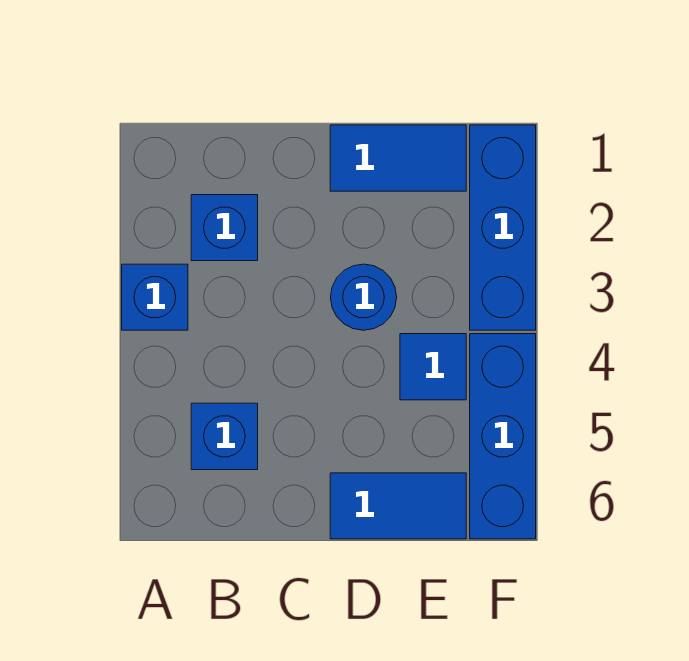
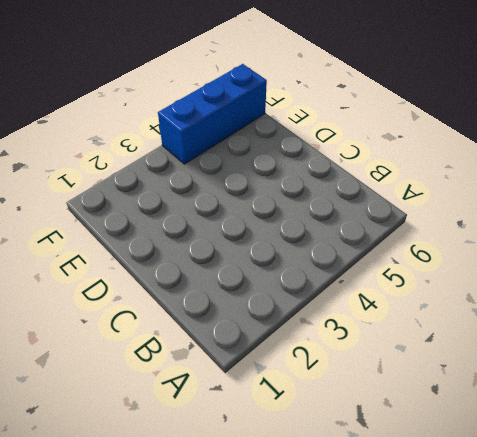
none -> blue 1x1 brick [122,264,188,330]
none -> blue 1x1 brick [191,195,258,261]

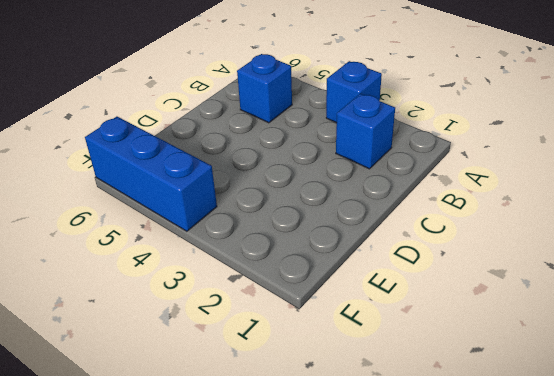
none -> blue 1x2 tile [330,125,466,191]
none -> blue 1x1 round brick [331,264,397,330]

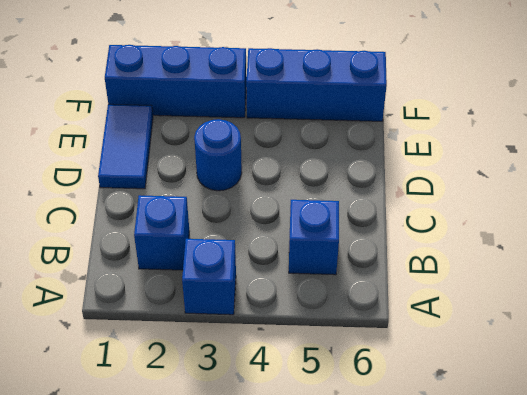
none -> blue 1x2 tile [330,473,466,539]
none -> blue 1x1 tile [400,334,466,400]

